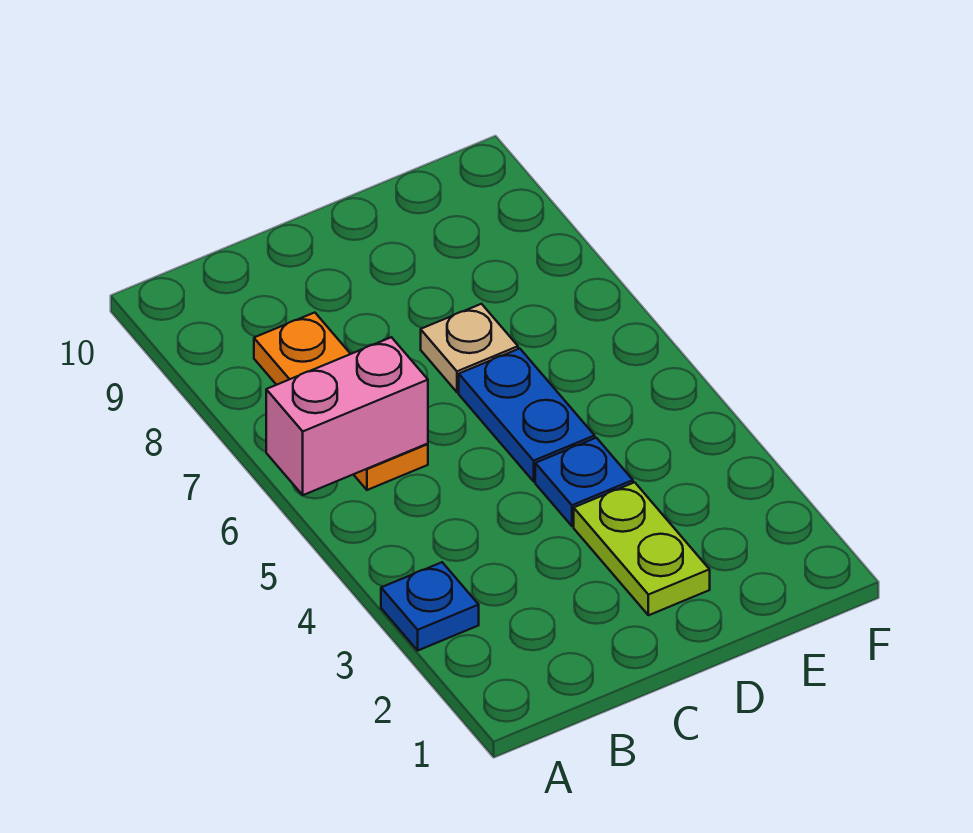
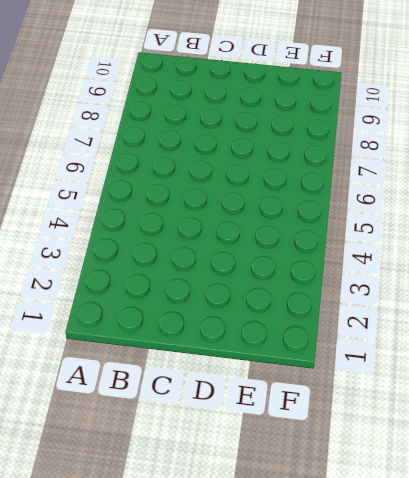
none -> blue 1x1 plate [381,562,479,650]
none -> orange 1x3 plate [254,313,428,490]

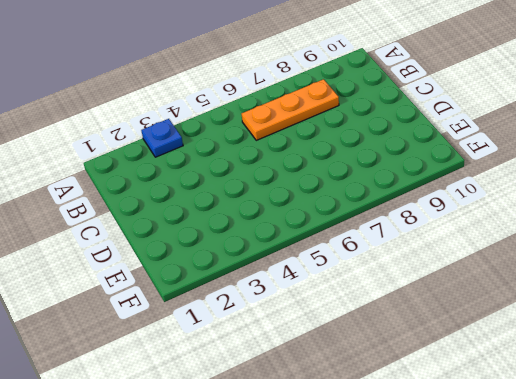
none -> lime 1x2 plate [574,482,710,615]
none -> blue 1x1 plate [535,438,633,526]

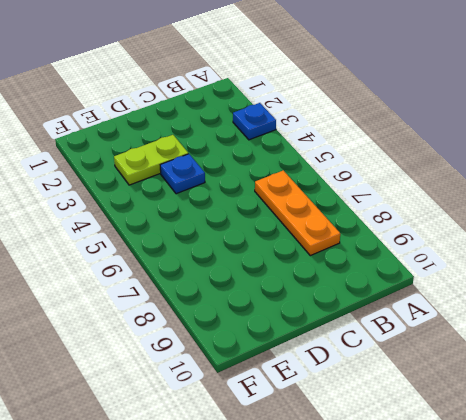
lime 1x2 plate [114,135,188,185] -> lime 1x2 plate turned to [574,482,710,615]
none -> blue 1x2 plate [459,348,595,481]
none -> tan 1x1 plate [421,304,518,392]

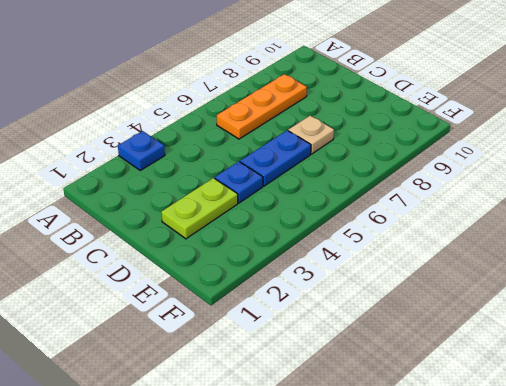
none -> pink 1x2 brick [266,337,428,495]

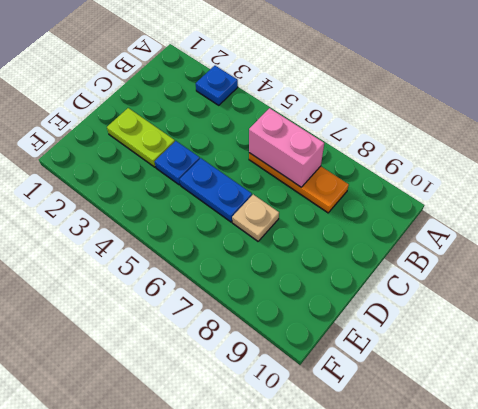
pink 1x2 brick [249,108,324,187] -> pink 1x2 brick turned to [266,337,428,495]

